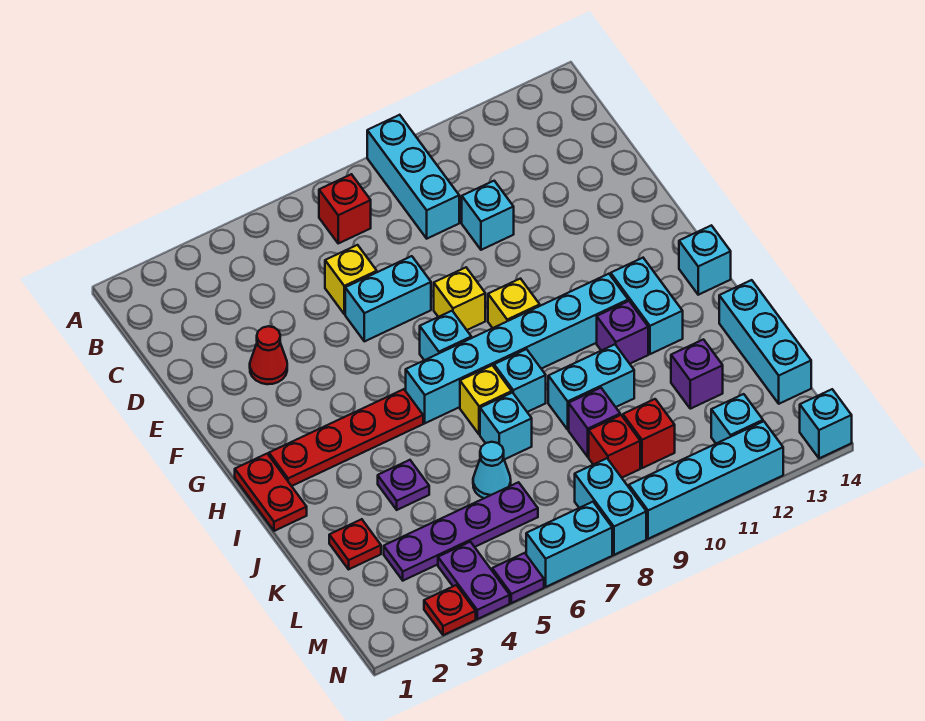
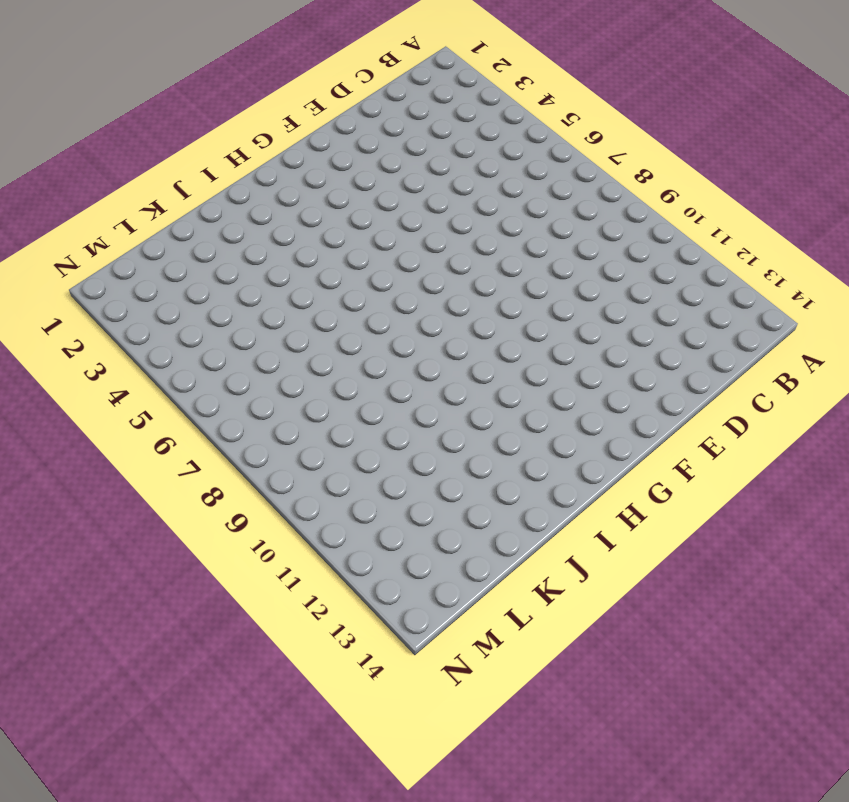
none -> cyan 1x3 brick [367,115,459,239]
none -> red 1x1 brick [319,174,371,243]
none -> yellow 1x1 brick [325,245,377,314]
none -> cyan 1x1 brick [462,181,514,250]

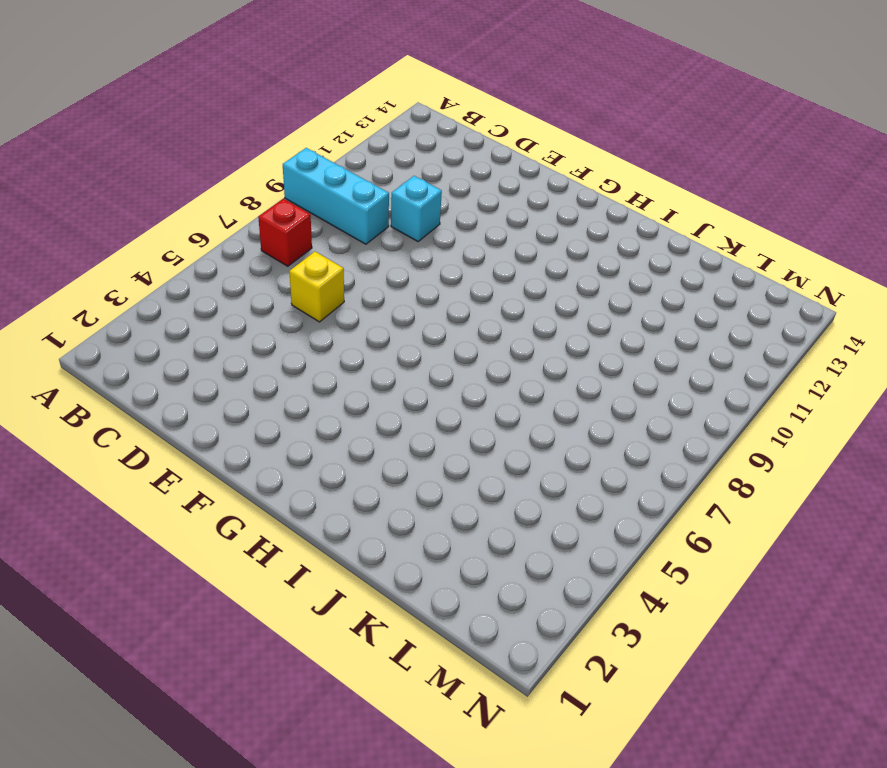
none -> red 1x1 cone [250,326,287,384]
none -> cyan 1x2 brick [345,256,431,341]
none -> yellow 1x1 brick [434,268,485,330]
none -> cyan 1x1 brick [420,311,471,360]

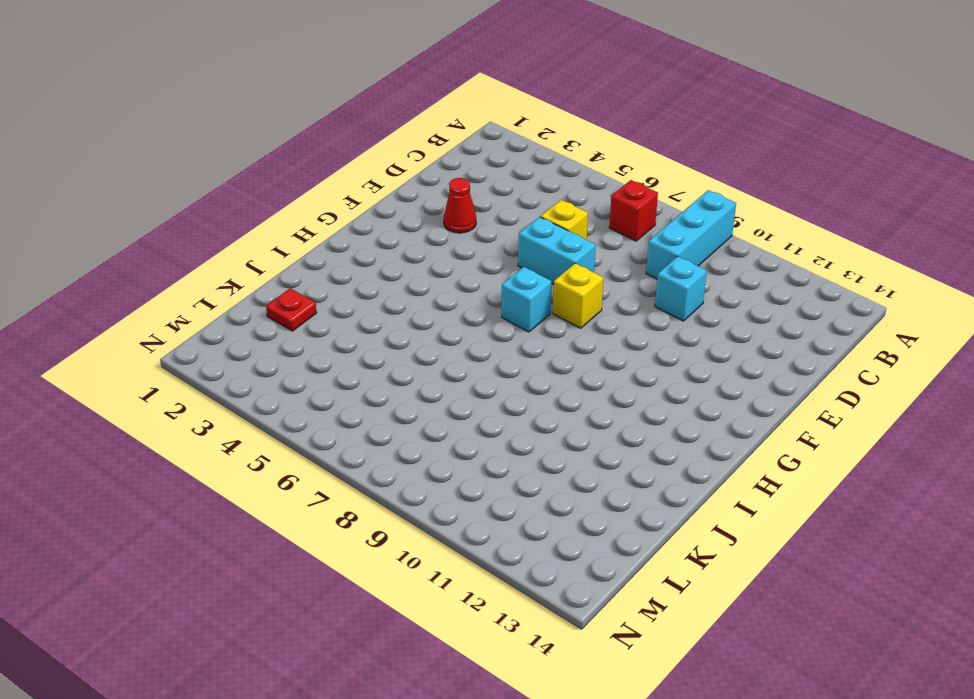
none -> yellow 1x1 brick [488,279,540,328]
none -> red 1x2 plate [235,454,307,531]
none -> red 1x4 plate [269,389,423,486]
none -> cyan 1x6 brick [406,274,628,423]

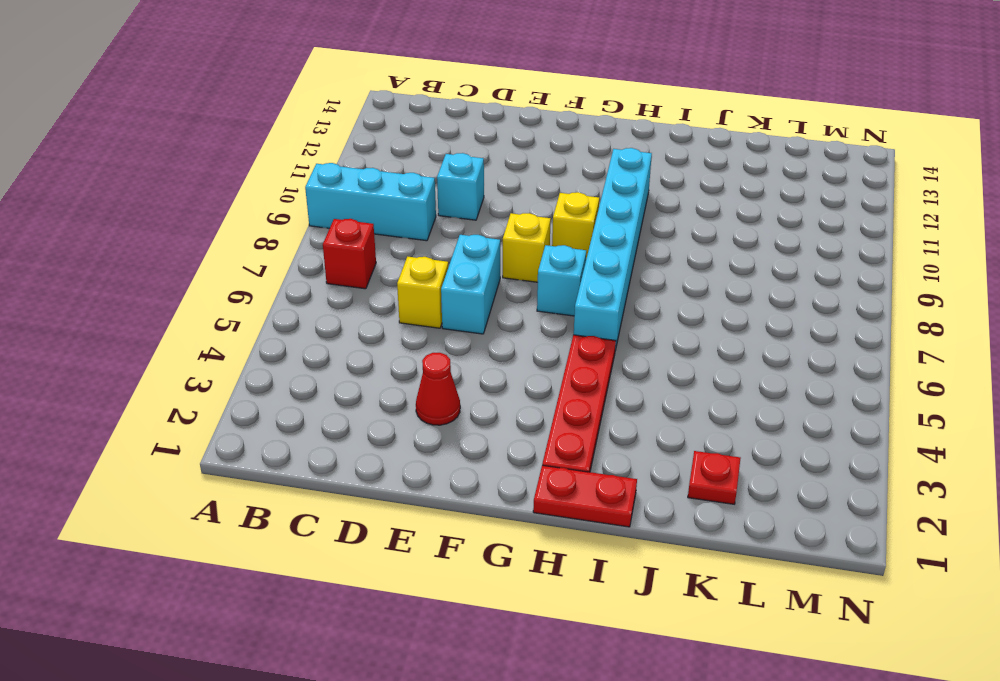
none -> cyan 1x2 brick [611,258,683,354]
none -> cyan 1x1 brick [679,225,731,295]
none -> yellow 1x1 brick [460,365,512,435]
none -> cyan 1x1 brick [494,349,546,412]

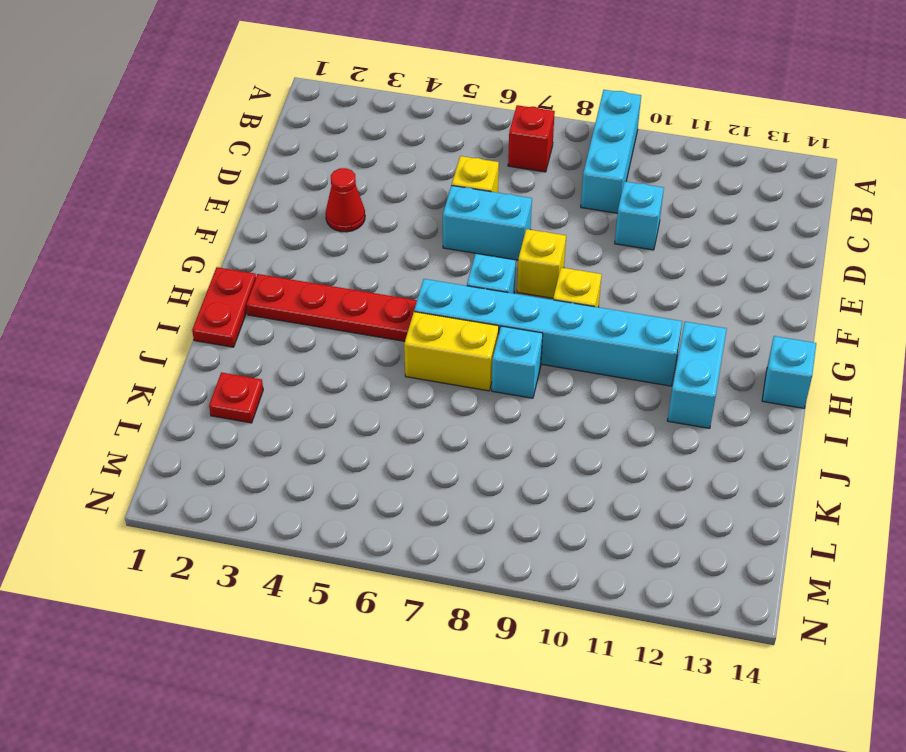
yellow 1x2 brick [404,312,499,391] -> yellow 1x1 brick [460,365,512,435]
none -> purple 1x1 brick [597,301,648,364]
none -> purple 1x1 plate [378,460,429,510]
none -> cyan 1x1 brick [480,393,532,460]
none -> cyan 1x2 brick [548,344,634,429]

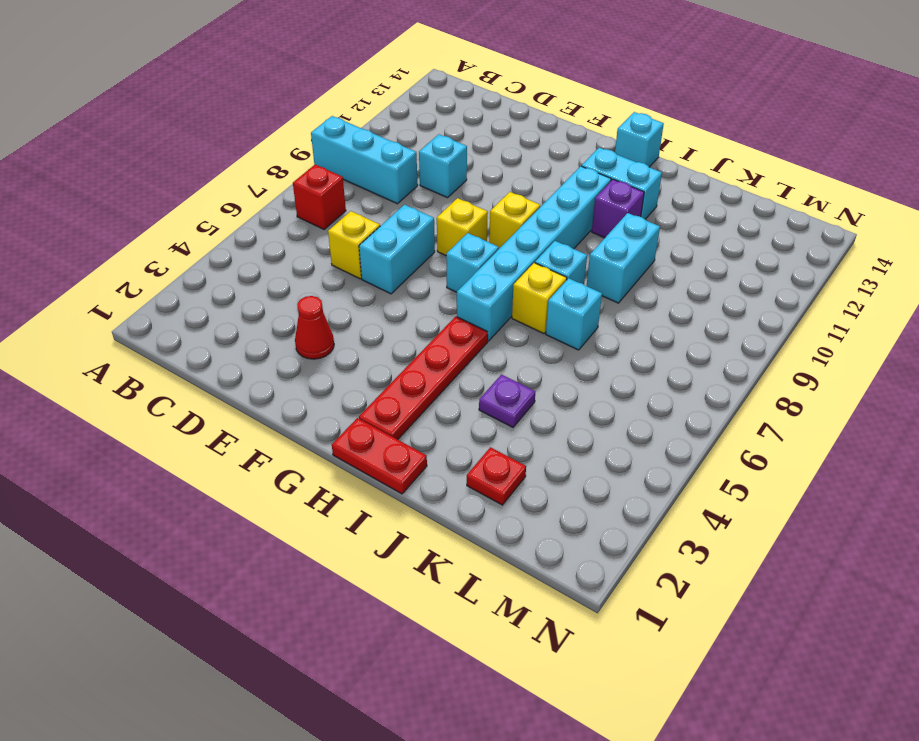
none -> cyan 1x3 brick [719,280,811,404]
none -> cyan 1x1 cone [473,442,511,498]
none -> purple 1x1 brick [569,388,620,457]
none -> purple 1x1 brick [671,340,723,409]

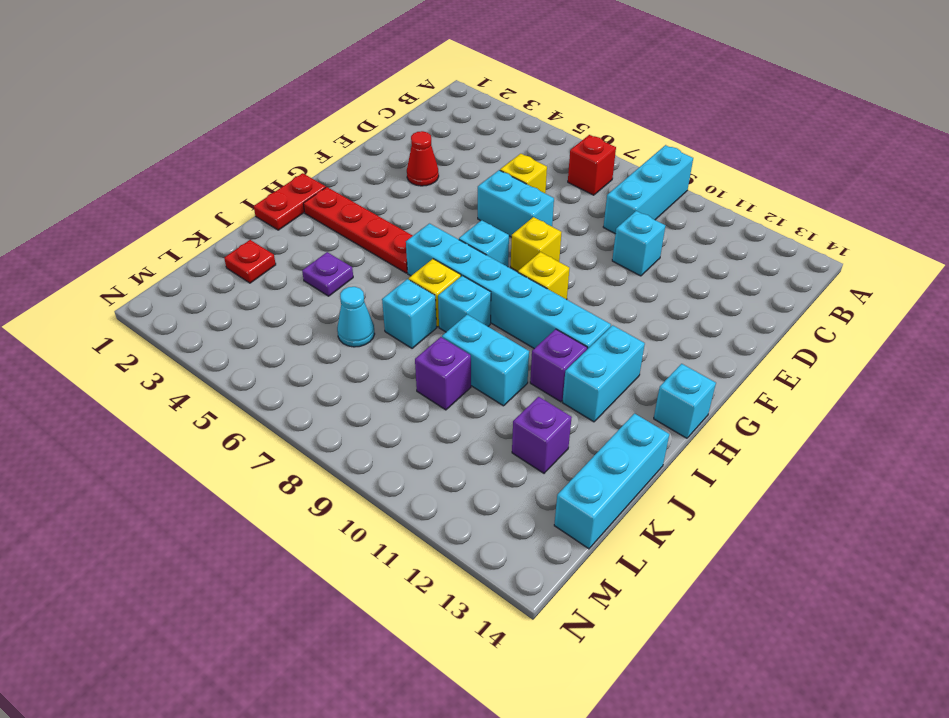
none -> purple 1x4 plate [384,482,538,581]
none -> red 1x1 brick [589,415,640,478]
none -> red 1x1 brick [623,399,675,468]
none -> purple 1x2 plate [438,542,510,619]

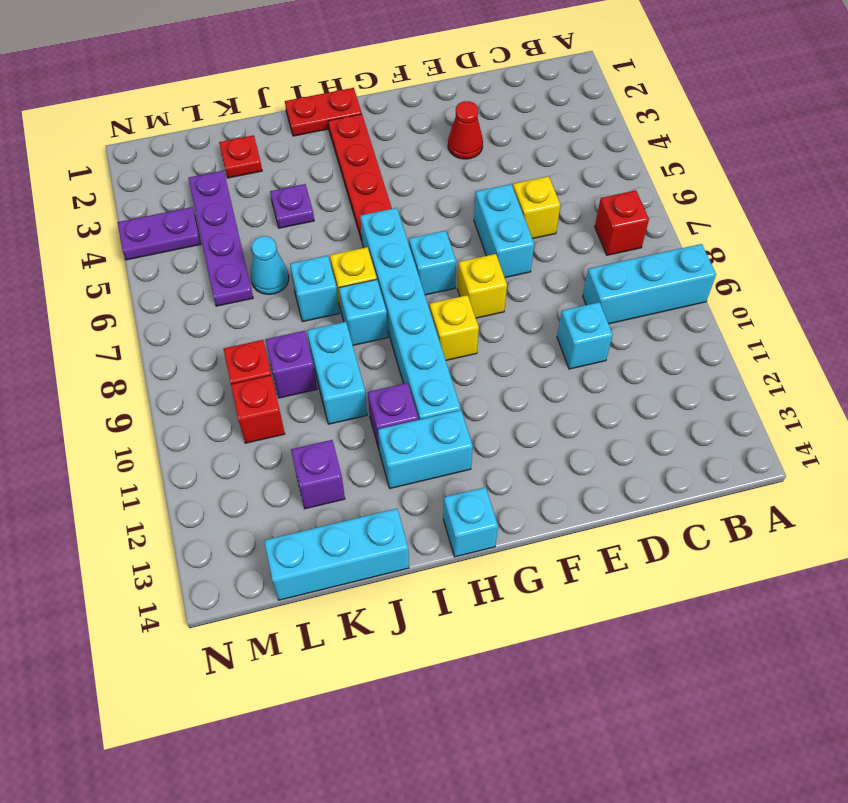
none -> cyan 1x2 brick [575,458,646,555]
none -> cyan 1x1 brick [711,394,763,443]
none -> red 1x1 plate [424,585,476,635]
none -> purple 1x1 plate [492,553,544,603]

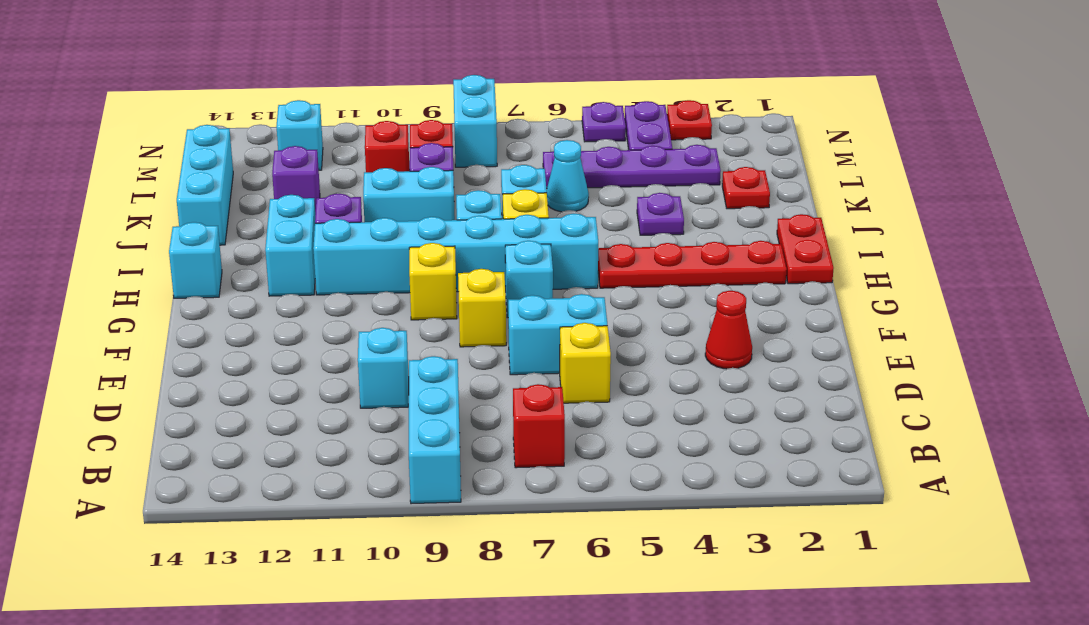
none -> cyan 1x2 brick [526,502,612,587]
none -> cyan 1x4 brick [629,421,783,539]
none -> cyan 1x1 brick [800,389,852,458]

